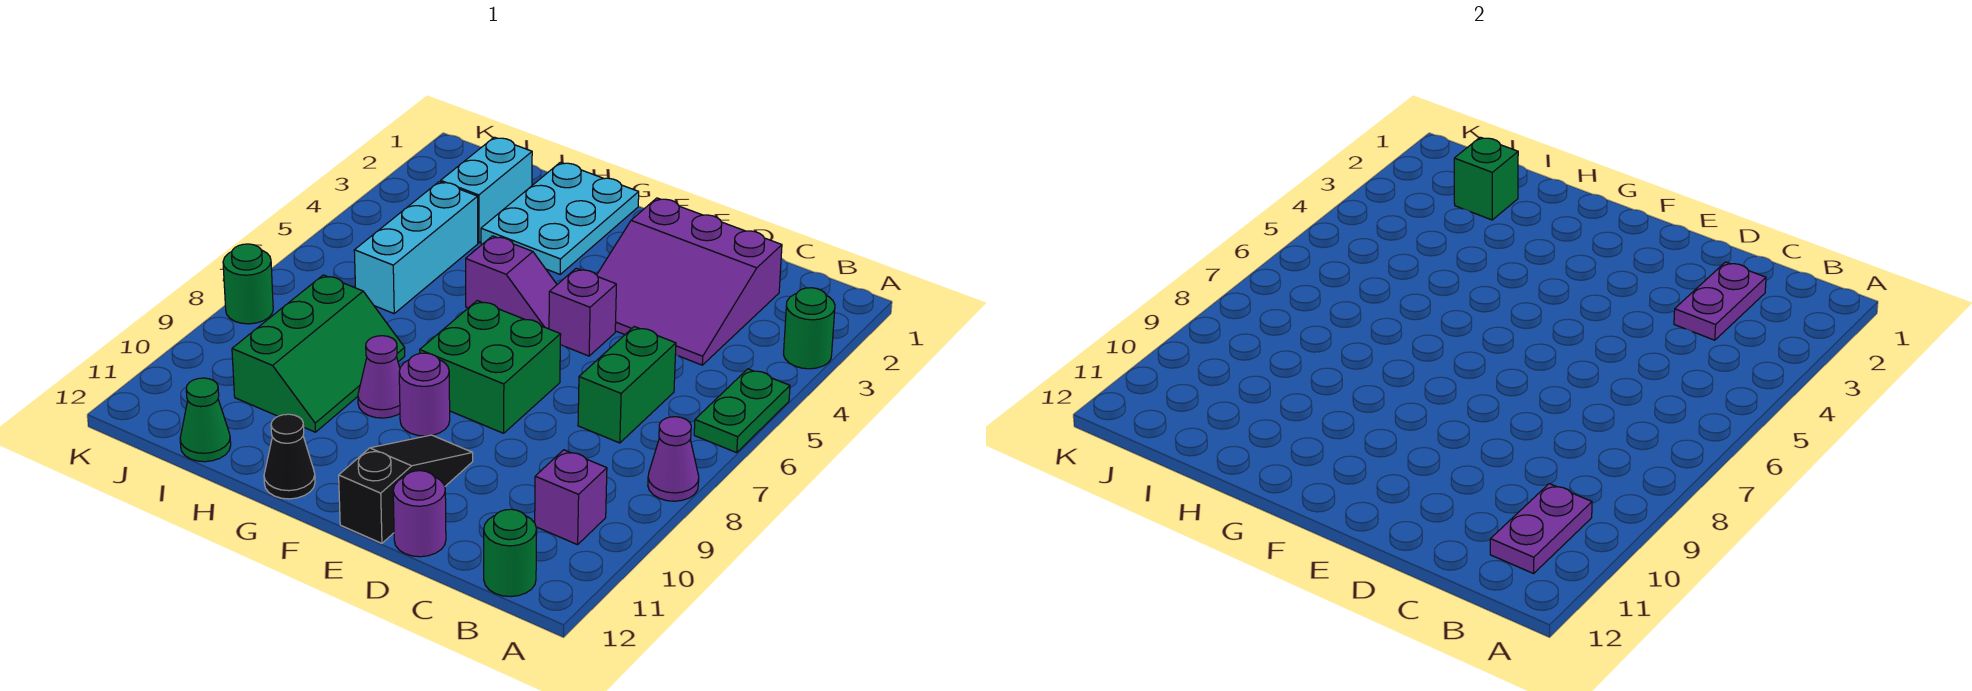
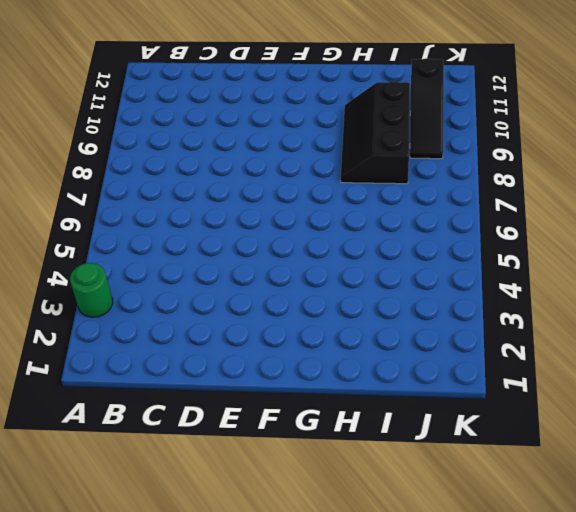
black 2x3 slope [341,81,410,184] -> green 2x3 slope [232,275,405,432]
black 1x3 slope [410,58,444,159] -> black 1x3 slope moved to [339,435,473,543]
none -> green 1x2 plate [694,369,790,453]
none -> purple 1x1 cone [648,417,699,501]
none -> purple 1x1 brick [535,450,607,545]

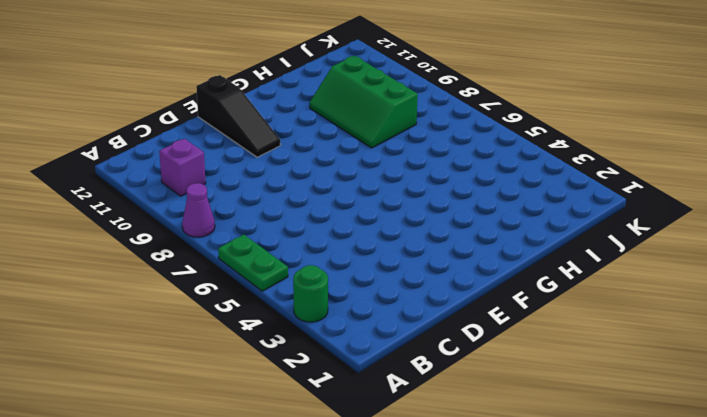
none -> green 1x1 round brick [484,509,537,597]
none -> purple 3x3 slope [597,198,782,365]
none -> green 1x2 brick [578,327,676,443]

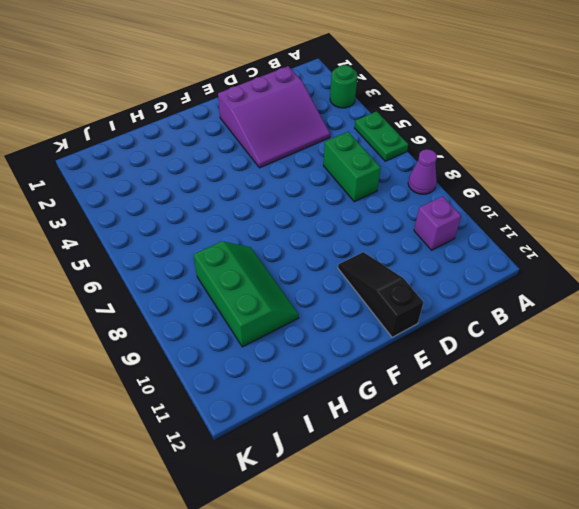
none -> green 1x1 round brick [484,509,537,597]
none -> purple 1x1 round brick [393,471,446,557]
none -> purple 1x1 brick [549,268,616,356]

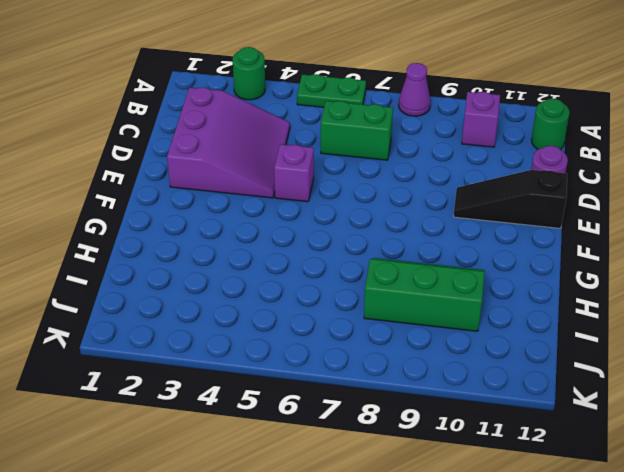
none -> green 2x2 brick [420,301,561,433]
none -> purple 1x2 slope [466,236,557,329]
none -> purple 1x1 round brick [399,353,450,436]

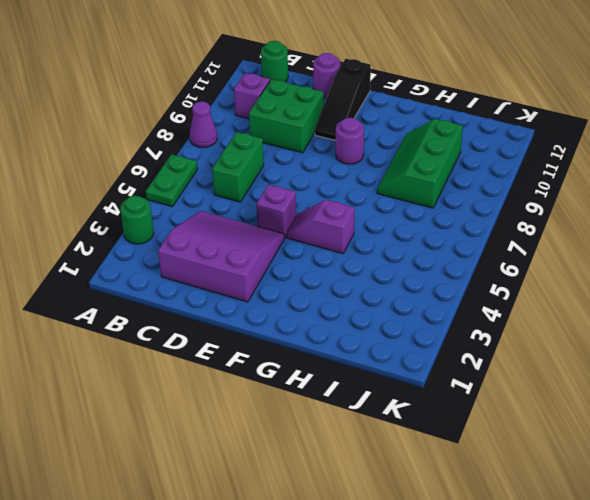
green 2x2 brick [249,79,324,153] -> green 2x2 brick moved to [420,301,561,433]
none -> cyan 2x3 plate [481,162,639,274]
none -> purple 1x1 cone [358,336,400,418]
none -> black 1x1 cone [264,414,315,499]

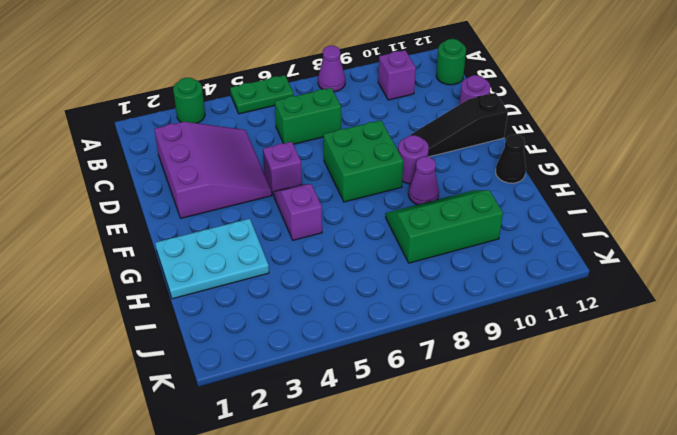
none -> cyan 1x2 brick [441,137,532,243]
none -> cyan 1x3 brick [354,182,478,313]
none -> green 1x1 cone [180,378,231,462]

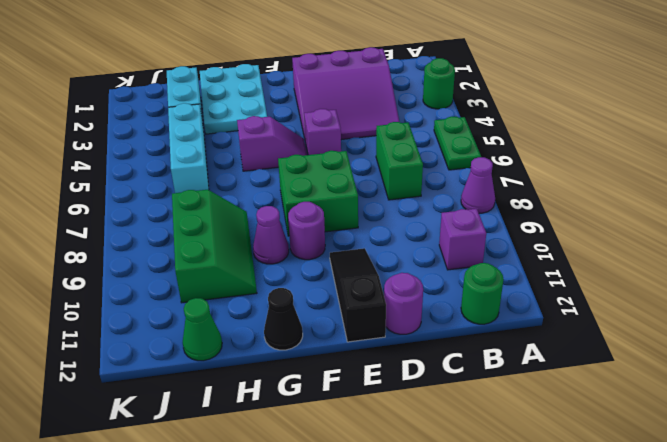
none -> green 1x1 round brick [223,244,273,324]
none -> purple 1x2 plate [1490,484,1592,574]
none -> purple 1x2 plate [1674,262,1766,340]

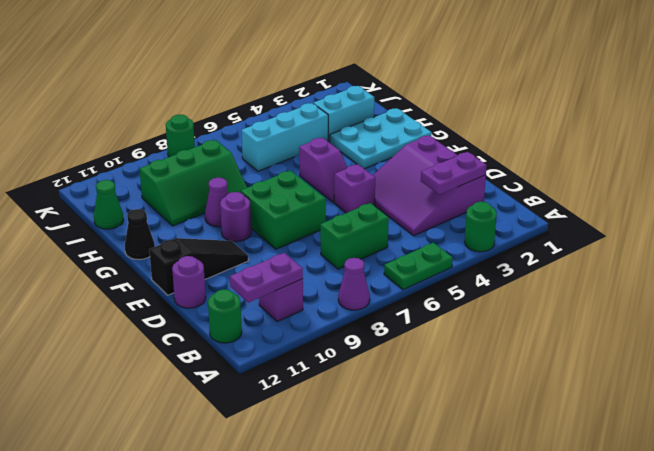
none -> green 1x1 brick [1454,137,1518,220]

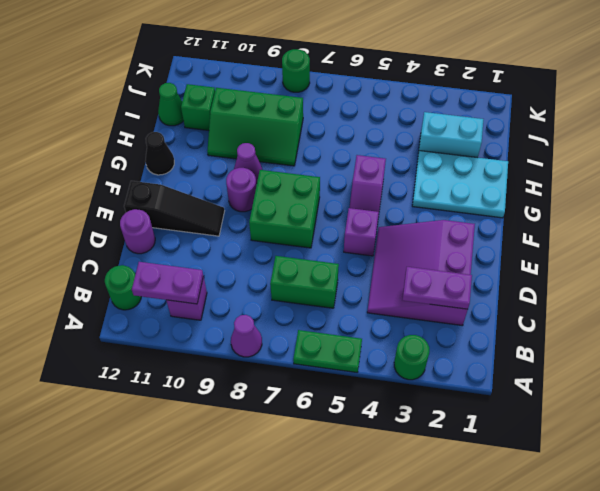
green 1x1 brick [181,84,215,130] -> green 1x1 brick moved to [1454,137,1518,220]
none -> cyan 1x3 brick [354,182,478,313]

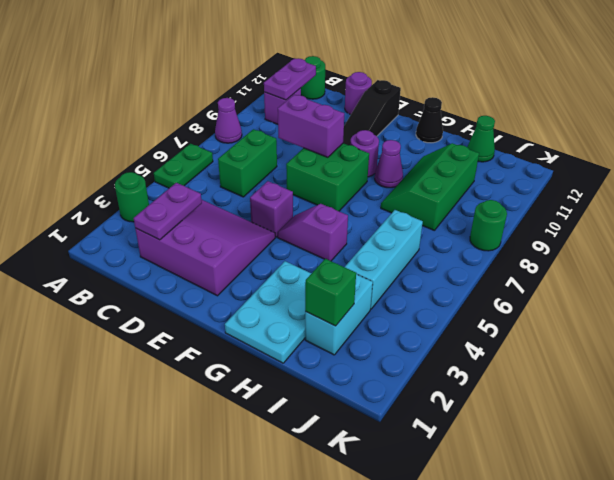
purple 1x2 brick [278,95,344,157] -> none

